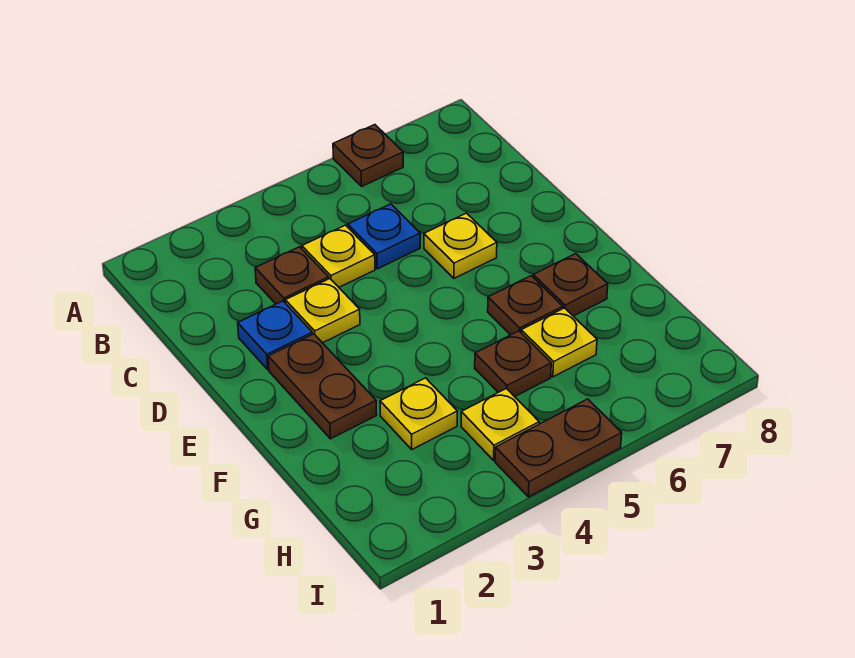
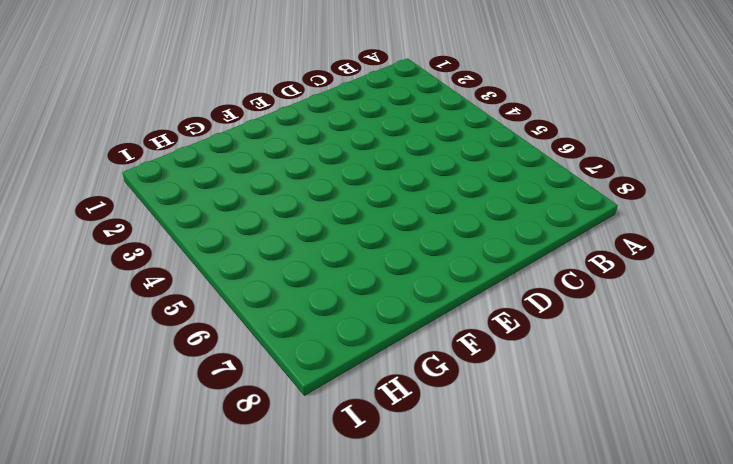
none -> brown 1x1 plate [333,125,403,186]
none -> brown 1x1 plate [255,247,329,304]
none -> yellow 1x1 plate [302,225,375,287]

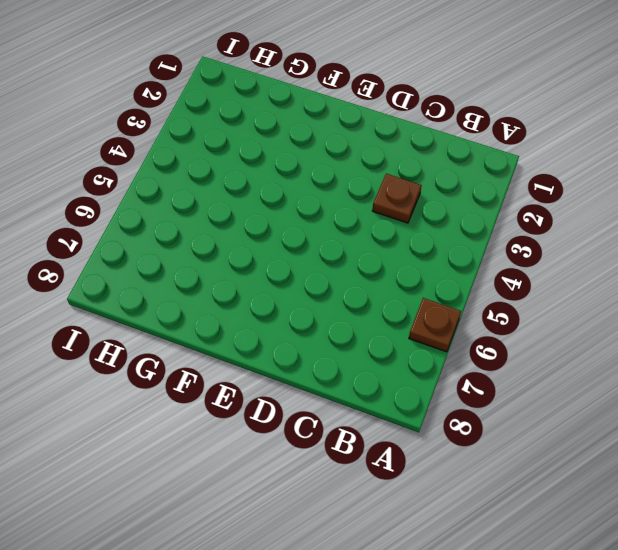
none -> yellow 1x1 plate [302,225,375,287]
none -> blue 1x1 plate [348,204,420,269]
none -> blue 1x1 plate [238,301,312,369]

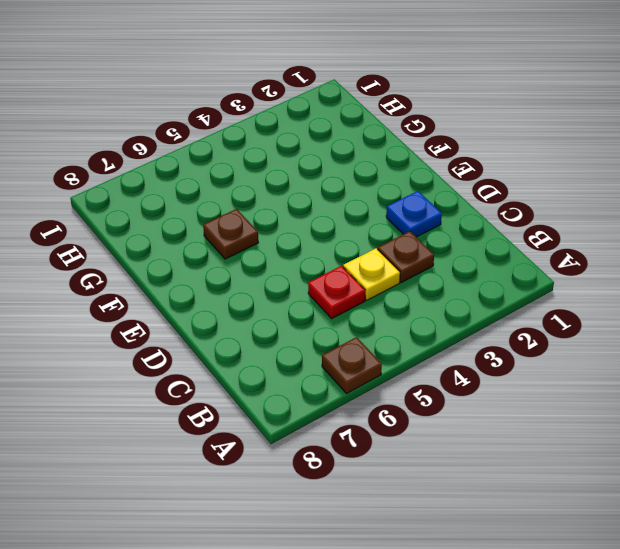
red 1x1 plate [308,266,365,318] -> blue 1x1 plate [348,204,420,269]
none -> yellow 1x1 plate [285,279,360,343]
none -> yellow 1x1 plate [424,213,497,278]
none -> brown 1x2 plate [268,334,377,439]

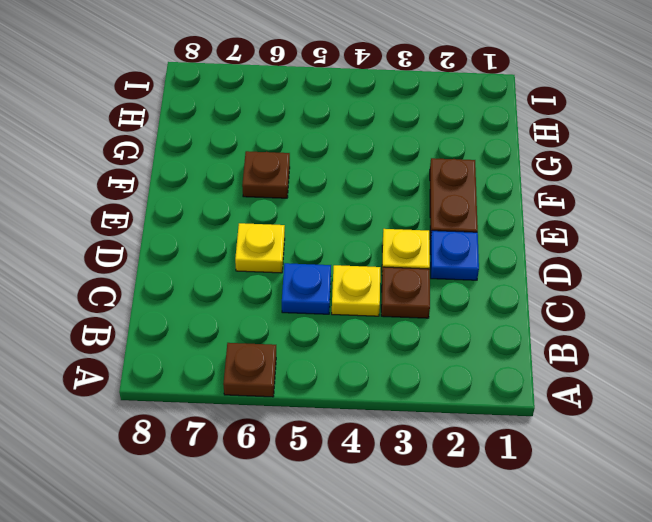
none -> brown 1x1 plate [533,254,608,316]
none -> yellow 1x1 plate [380,378,457,449]
none -> brown 1x1 plate [475,331,551,397]

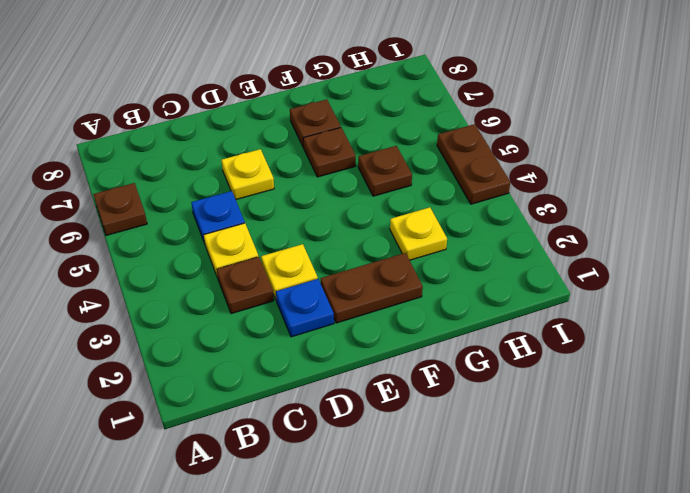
none -> yellow 1x1 plate [521,308,597,377]
none -> yellow 1x1 plate [461,388,539,460]

